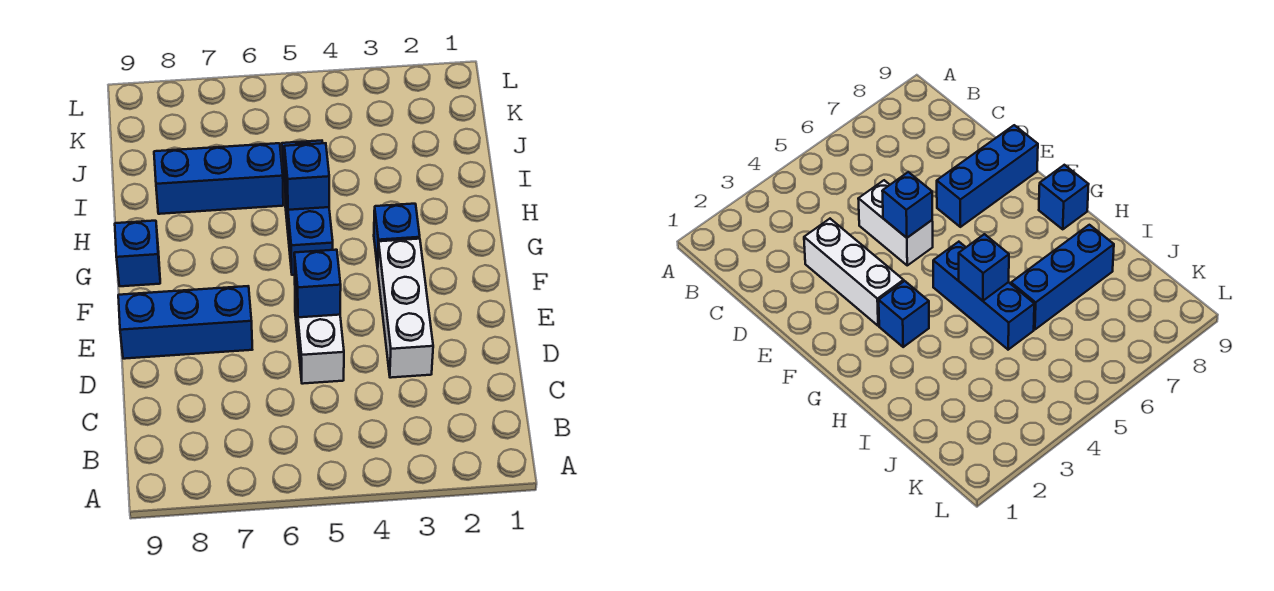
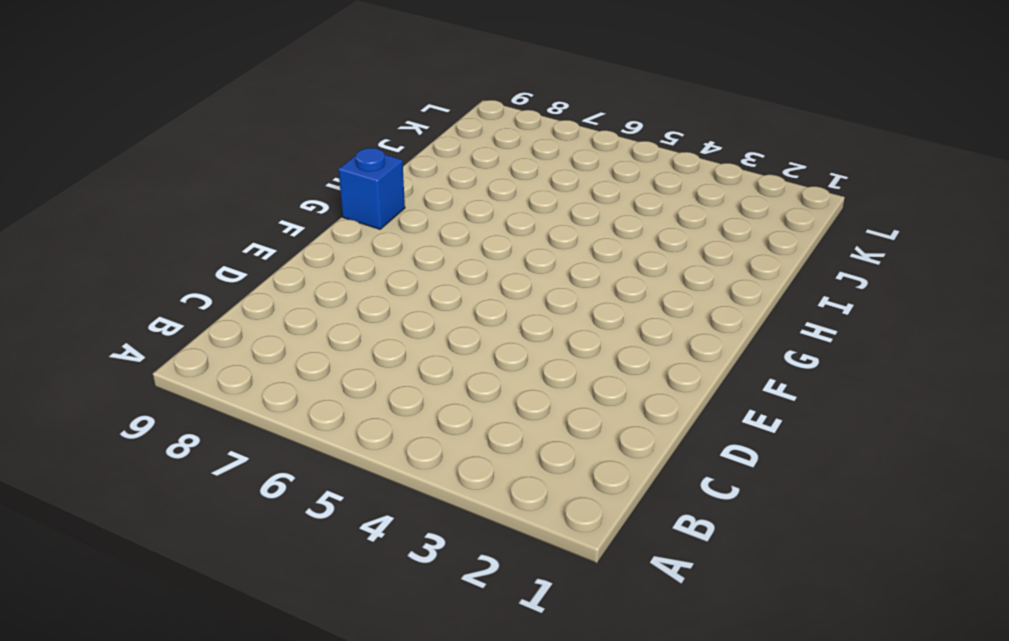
none -> white 1x3 brick [378,239,433,378]
none -> white 1x2 brick [295,290,344,384]

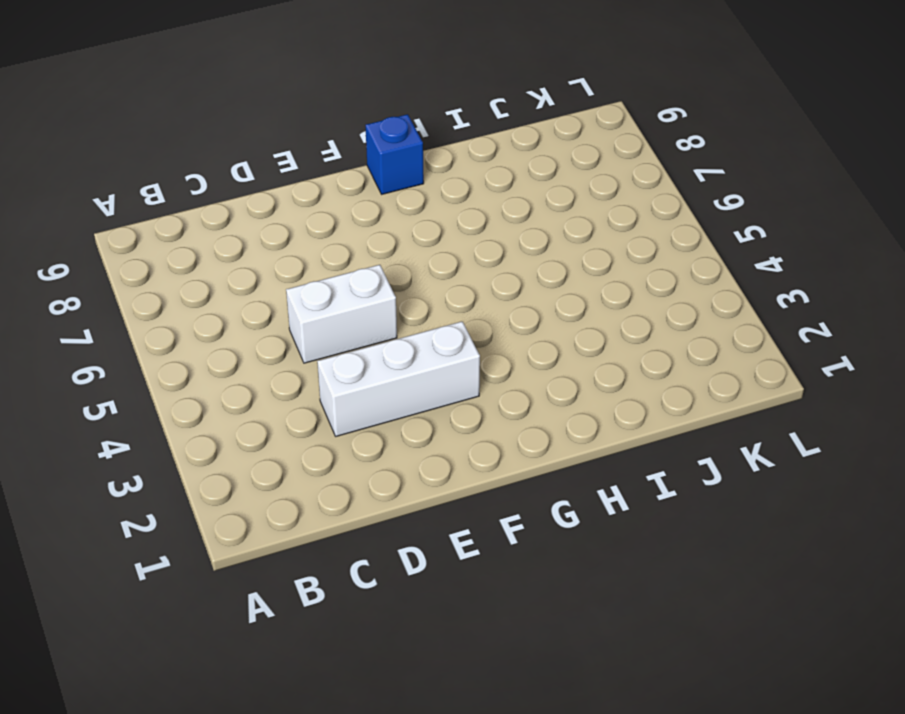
none -> blue 1x3 brick [118,286,252,359]
none -> blue 1x1 brick [374,204,420,269]

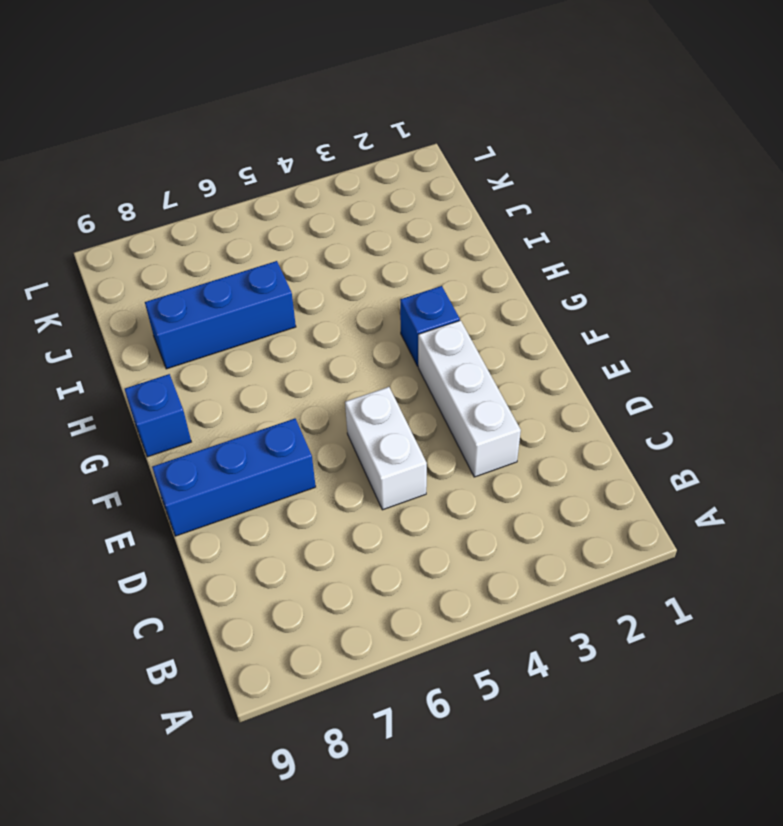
none -> blue 1x3 brick [282,141,333,275]
none -> blue 1x1 brick [294,250,341,317]

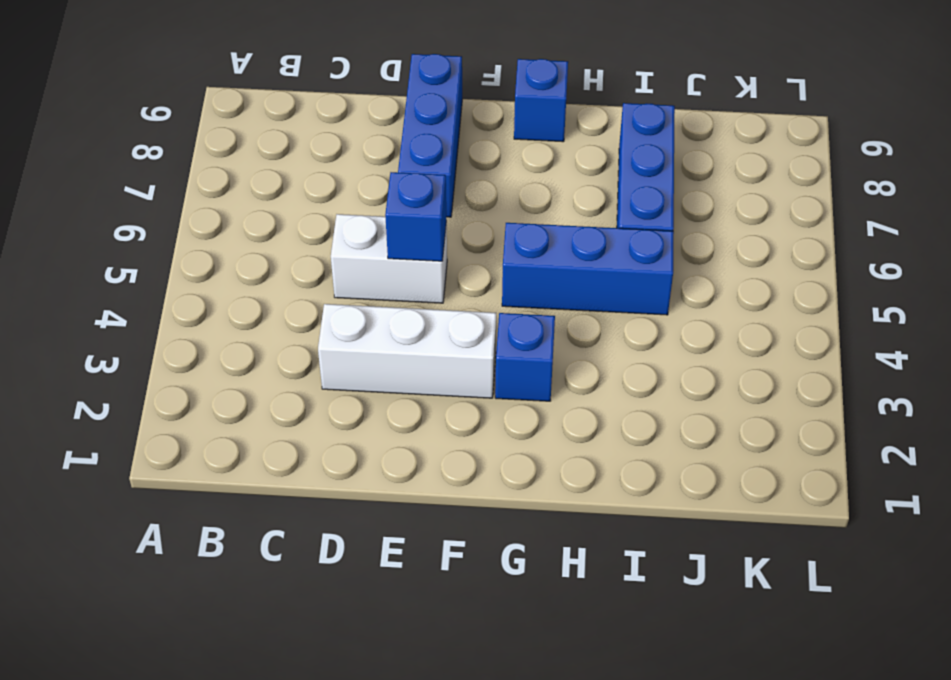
none -> blue 1x1 brick [285,143,329,210]

